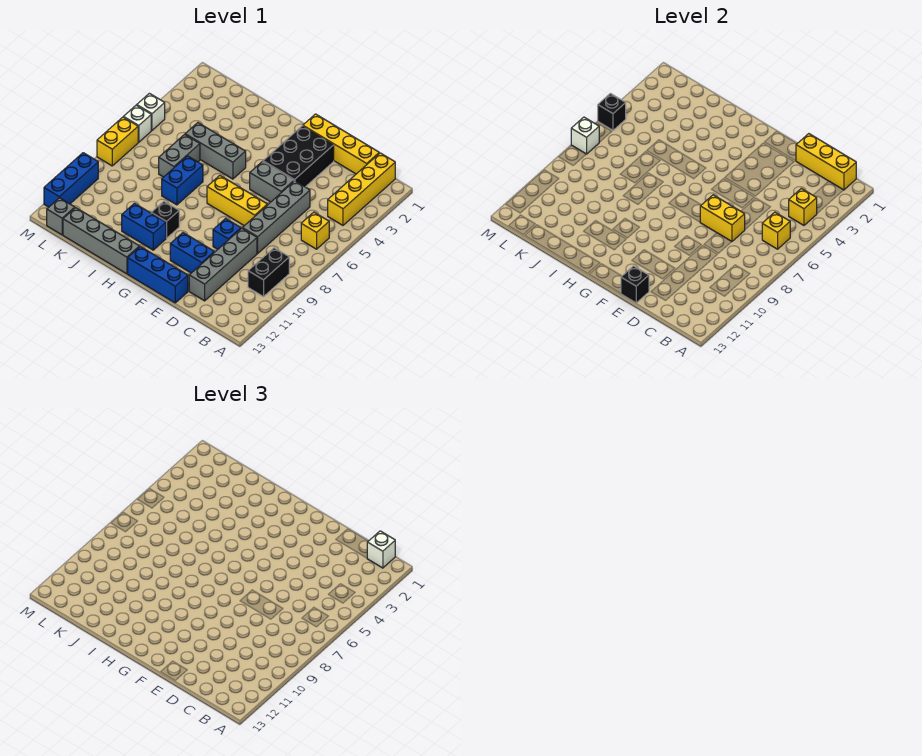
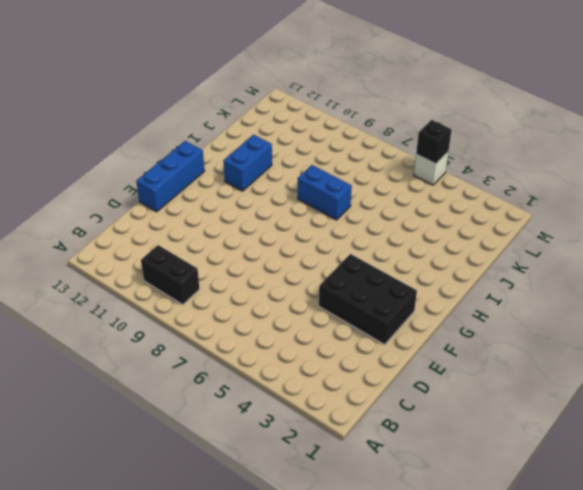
none -> yellow 1x4 brick [328,153,395,225]
none -> yellow 1x1 brick [301,212,329,249]
none -> yellow 1x4 brick [303,114,379,174]
none -> grey 1x4 brick [242,181,310,253]

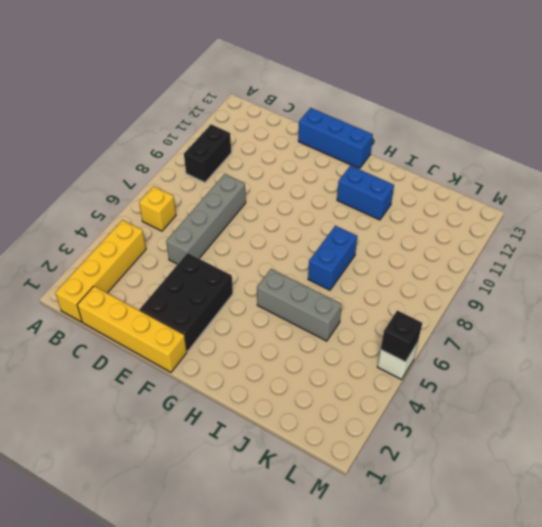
none -> grey 1x4 brick [189,228,257,301]
none -> grey 1x2 brick [250,162,294,202]
none -> yellow 1x3 brick [207,176,267,226]
none -> blue 1x1 brick [213,219,241,249]

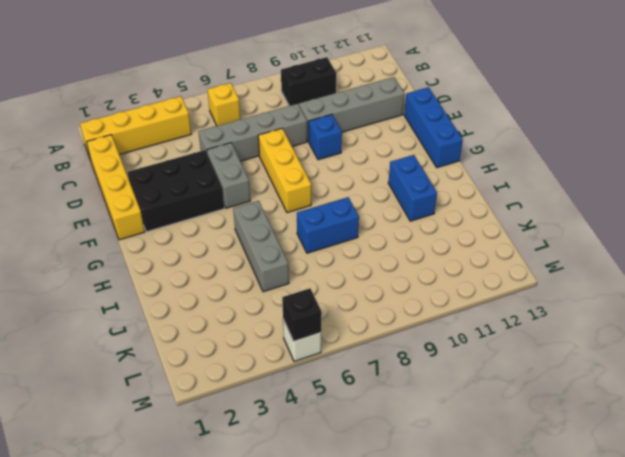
none -> blue 1x2 brick [170,233,214,273]
none -> black 1x1 brick [151,201,179,238]
none -> grey 1x4 brick [63,208,139,274]
none -> grey 1x2 brick [159,134,200,177]

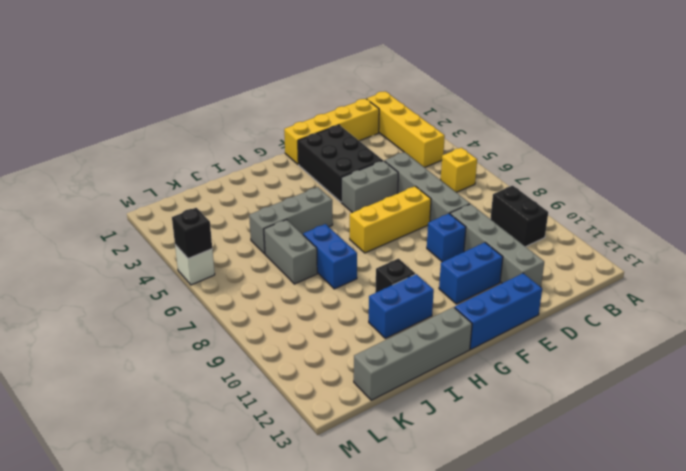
none -> grey 1x1 brick [47,198,75,235]
none -> white 1x1 brick [124,105,151,142]
none -> yellow 1x2 brick [97,117,138,166]
none -> blue 1x3 brick [44,153,98,207]

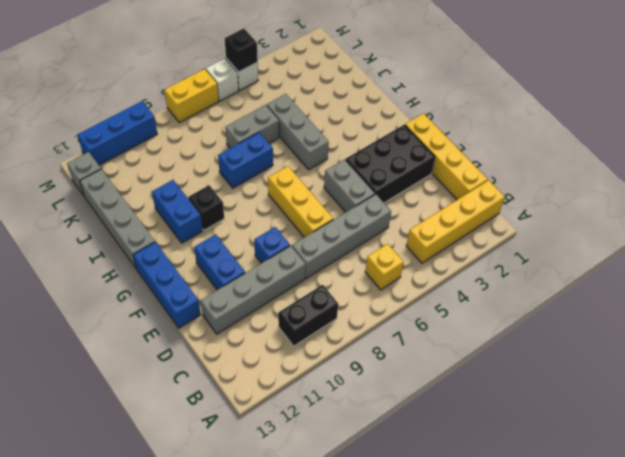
none -> yellow 1x3 brick [796,134,856,190]
none -> yellow 1x1 brick [789,188,817,225]
none -> yellow 1x1 brick [762,212,790,249]
none -> yellow 1x2 brick [700,195,745,242]

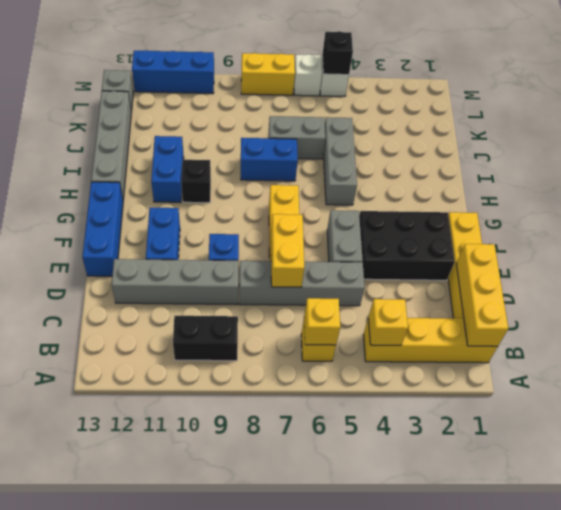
none -> black 1x1 brick [621,266,649,303]
none -> white 1x1 brick [571,117,599,154]
none -> white 1x1 brick [367,531,395,568]

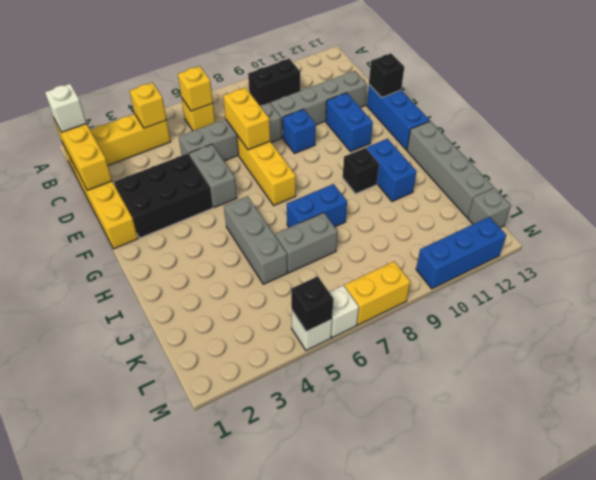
none -> white 1x1 brick [571,117,599,154]

